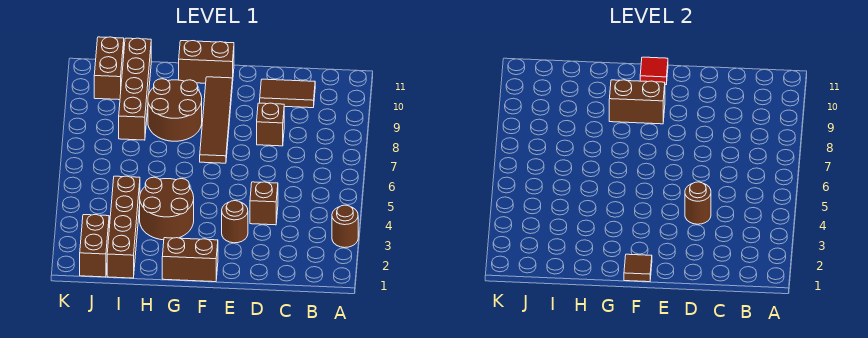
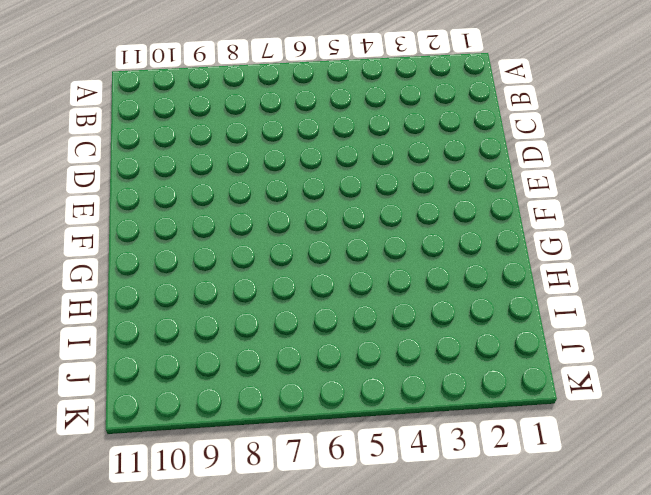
none -> brown 1x1 round brick [332,205,358,248]
none -> brown 1x2 tile [260,79,315,108]
none -> brown 1x1 brick [250,182,278,225]

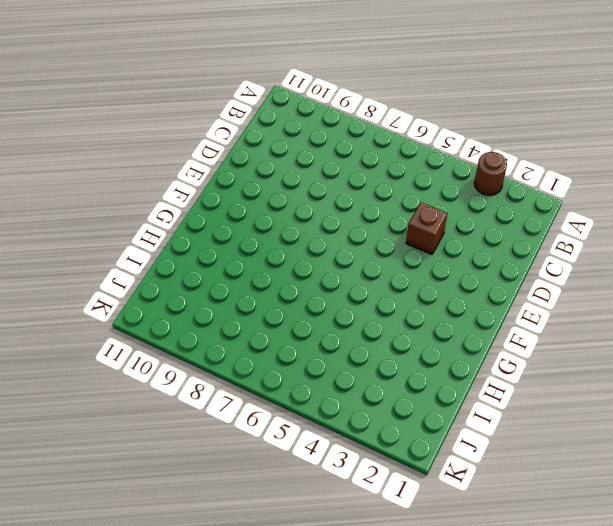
none -> brown 1x2 tile [260,79,315,108]
none -> brown 1x1 brick [257,103,284,146]
none -> brown 1x1 round brick [222,201,248,243]

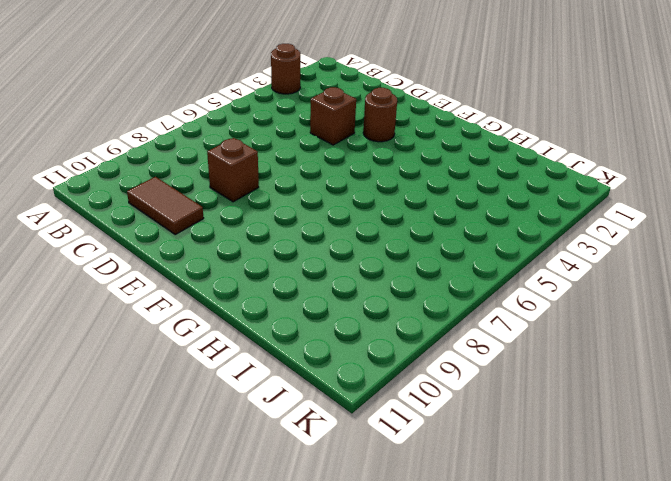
none -> brown 1x2 brick [162,238,218,282]
none -> brown 1x4 tile [200,77,232,163]
none -> brown 1x2 brick [179,41,234,84]

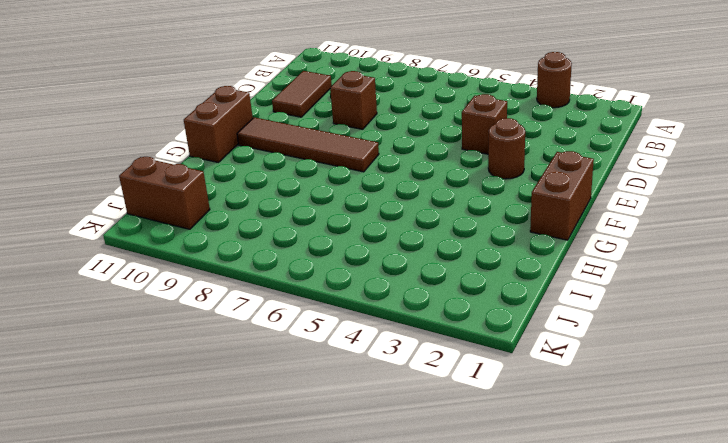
none -> brown 2x2 round brick [140,177,194,240]
none -> brown 2x2 round brick [148,79,202,141]
none -> brown 1x4 brick [107,176,140,278]

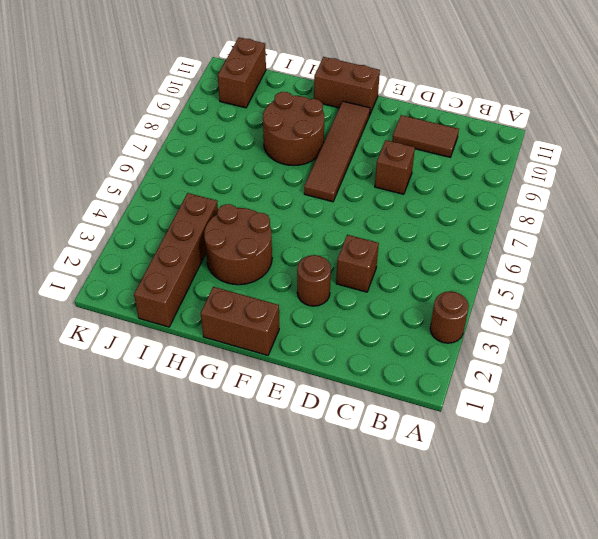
none -> brown 1x4 brick [119,38,151,140]
none -> brown 1x2 brick [80,214,109,277]
none -> brown 1x1 round brick [685,182,711,224]

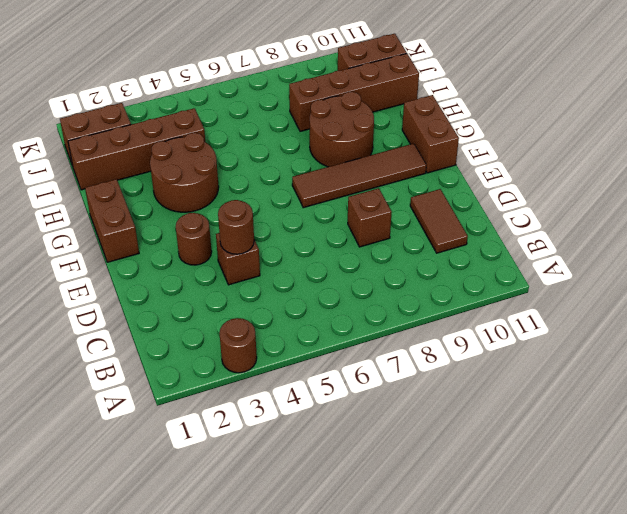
none -> brown 1x1 tile [624,254,652,282]
none -> brown 1x2 brick [609,80,665,124]
none -> red 1x1 tile [640,57,668,84]

